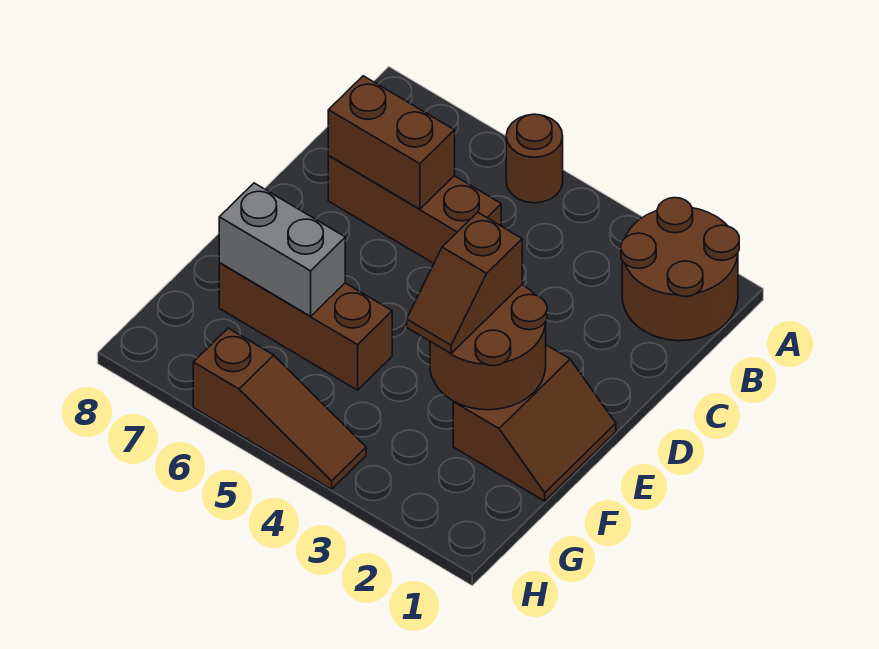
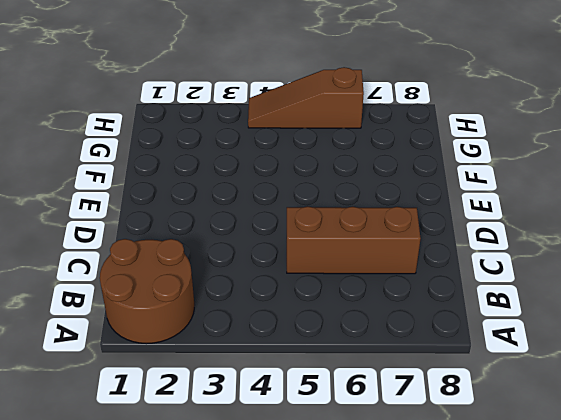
none -> brown 1x1 round brick [506,114,563,203]
none -> brown 2x2 slope [453,345,616,501]

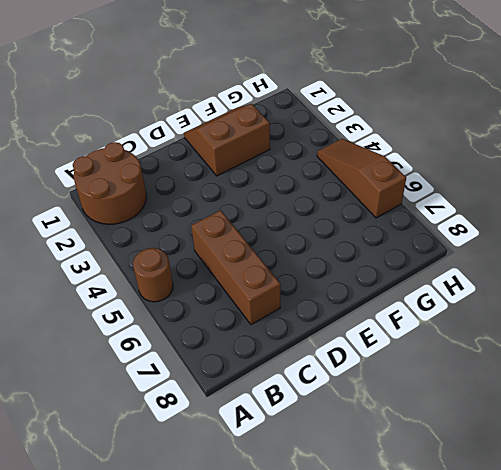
none -> brown 1x3 brick [219,263,392,390]
none -> brown 1x2 brick [328,76,455,209]

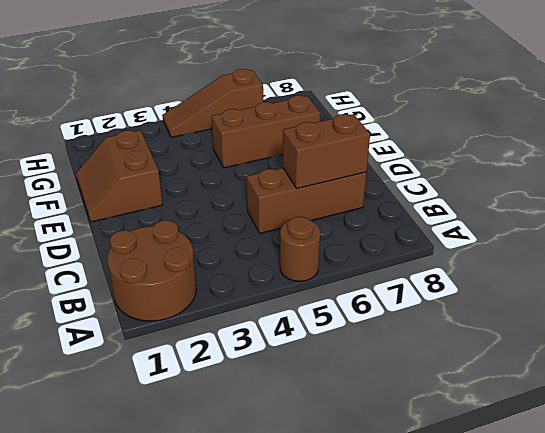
none -> brown 2x2 round brick [430,285,547,410]
none -> grey 1x2 brick [219,183,345,316]

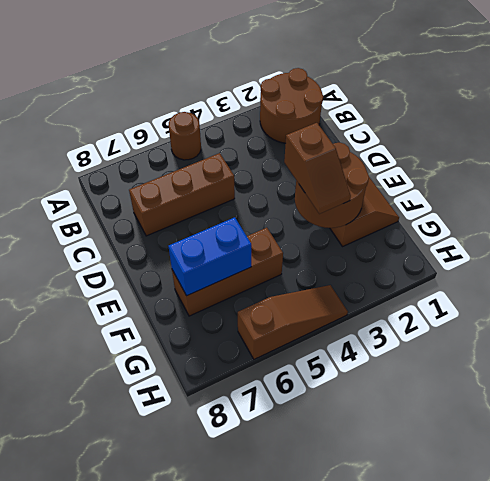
blue 1x2 brick [168,217,251,296] -> grey 1x2 brick [219,183,345,316]
none -> brown 1x2 brick [328,76,455,209]

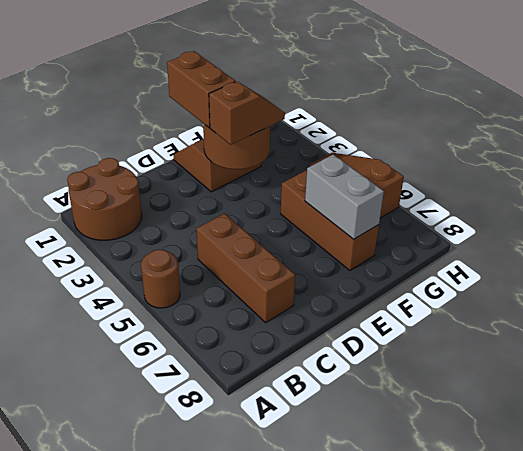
brown 1x2 brick [167,51,235,128] -> brown 1x2 brick moved to [328,76,455,209]

